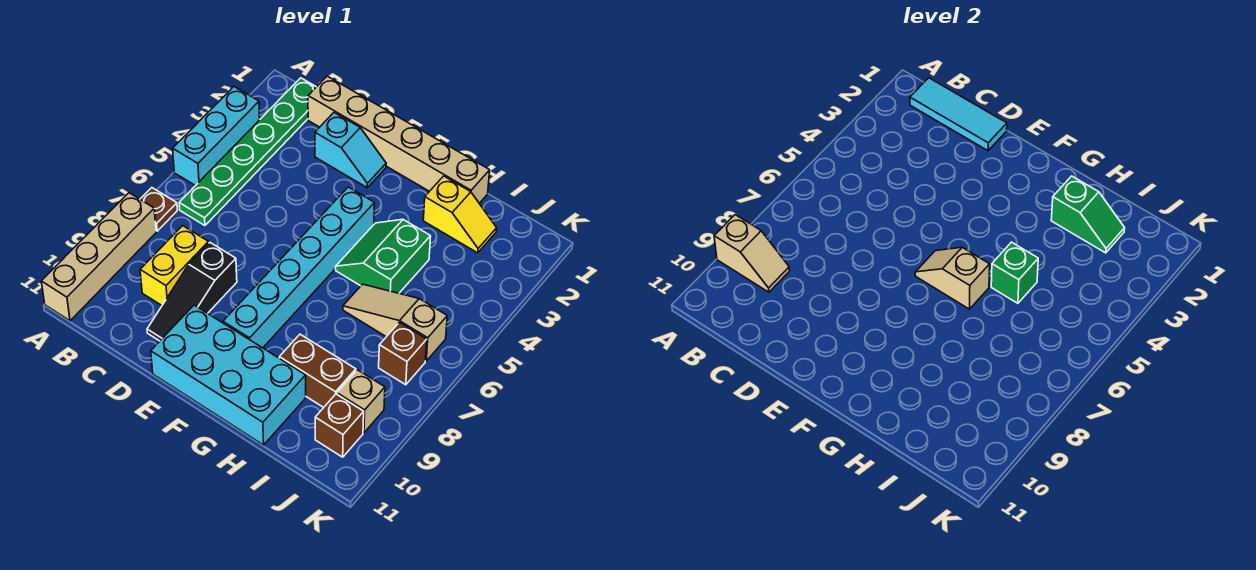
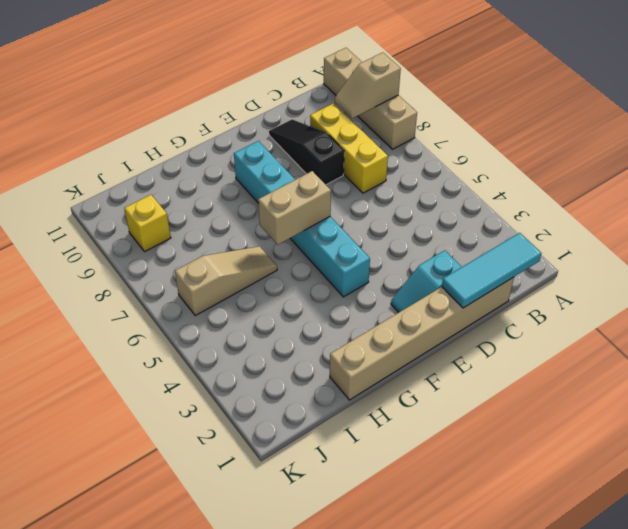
yellow 1x3 brick [310,103,388,193] -> yellow 1x2 brick [140,226,209,305]
tan 1x2 brick [258,171,331,245] -> tan 1x2 slope [915,247,990,309]
yellow 1x1 brick [124,195,171,252] -> tan 1x1 brick [337,370,385,433]
none -> cyan 1x3 brick [173,87,260,186]
none -> brown 1x1 plate [140,188,177,231]
none -> green 1x6 plate [179,78,316,226]

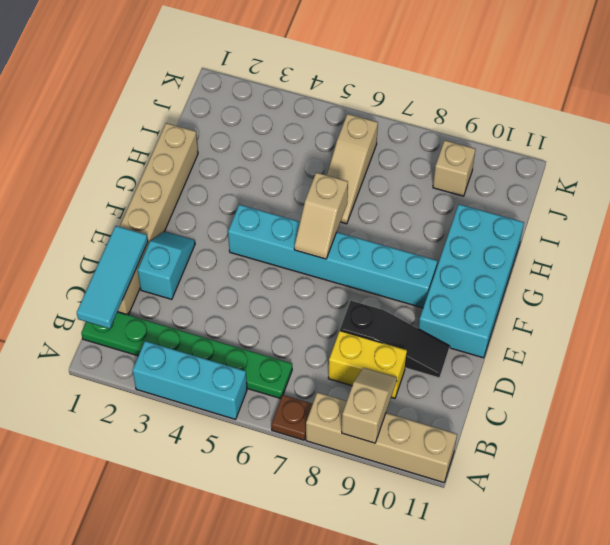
none -> green 2x2 slope [336,219,431,293]
none -> yellow 1x2 slope [423,176,497,253]
none -> brown 1x2 brick [279,334,356,407]

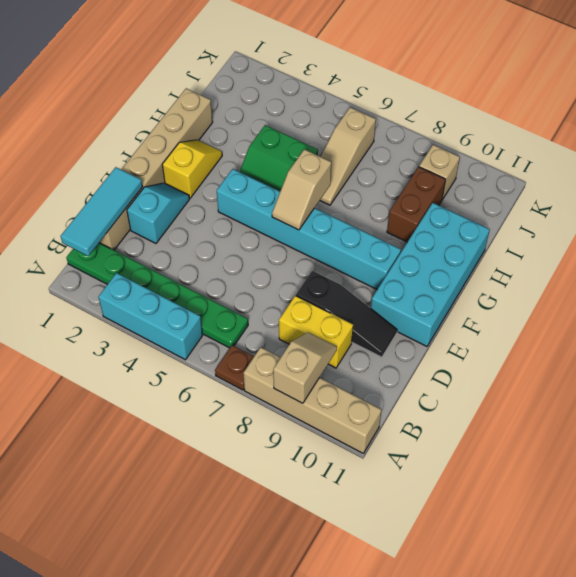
yellow 1x2 slope [162,140,222,198] -> yellow 1x2 slope moved to [423,176,497,253]
none -> brown 1x1 brick [379,322,427,385]
none -> brown 1x1 brick [315,394,364,457]
none -> green 1x2 slope [1051,176,1125,253]

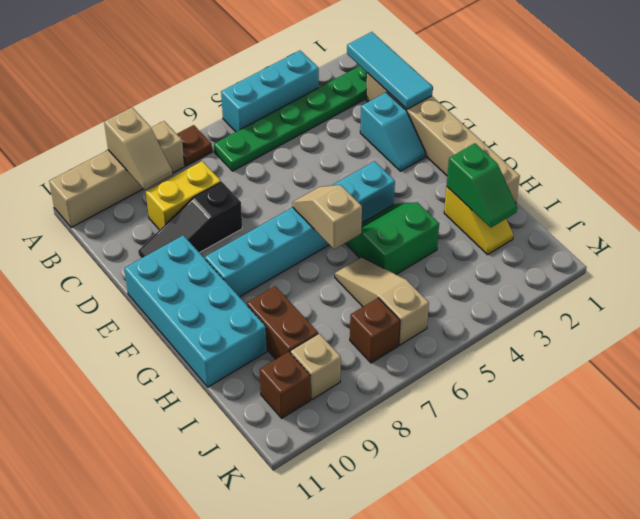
none -> green 1x1 brick [991,242,1038,303]

